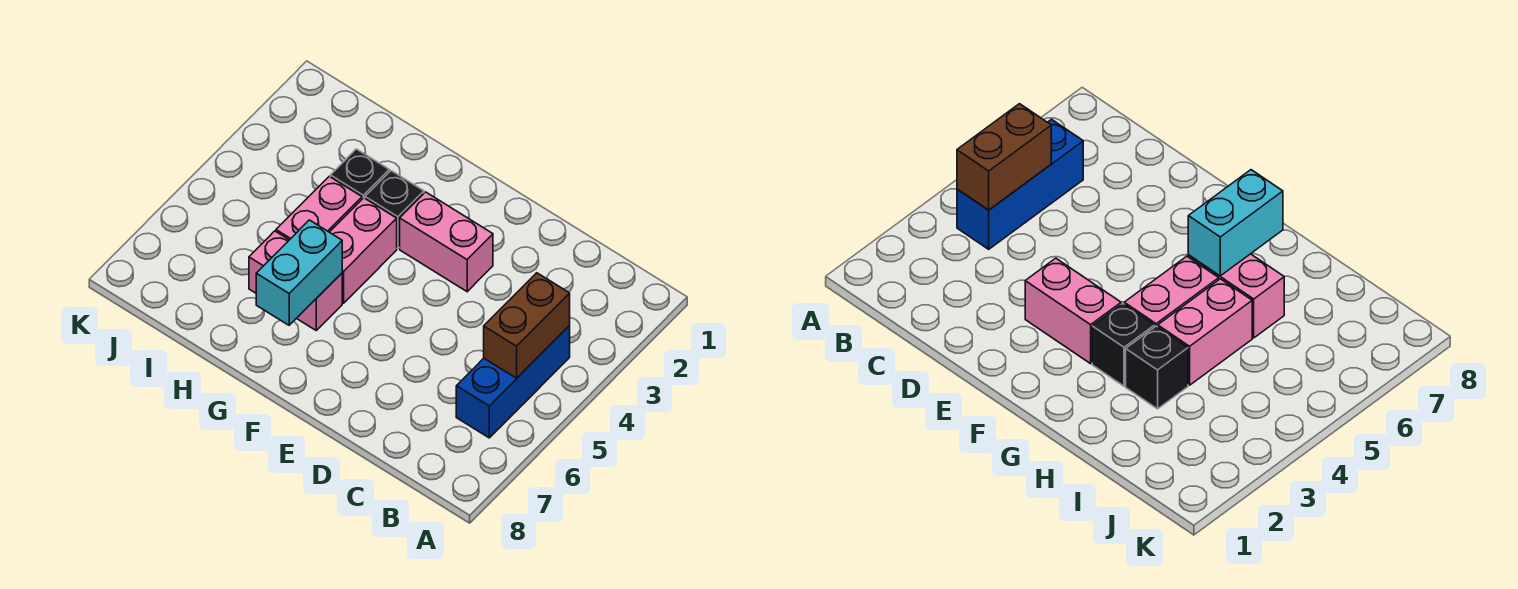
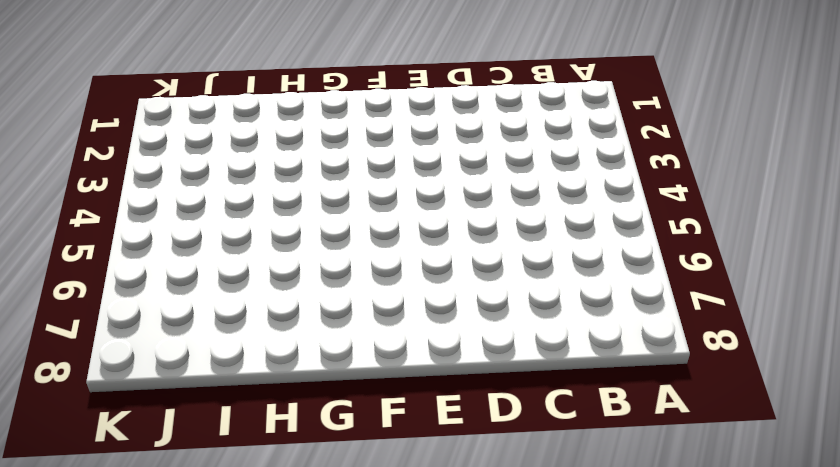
none -> blue 1x3 brick [456,326,570,438]
none -> pink 1x2 brick [400,192,493,292]

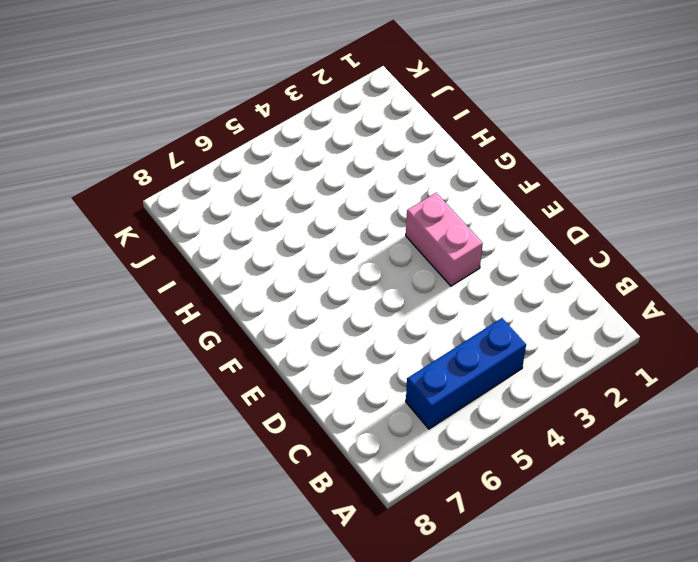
none -> black 1x1 brick [365,171,424,249]
none -> pink 1x2 brick [330,198,397,303]

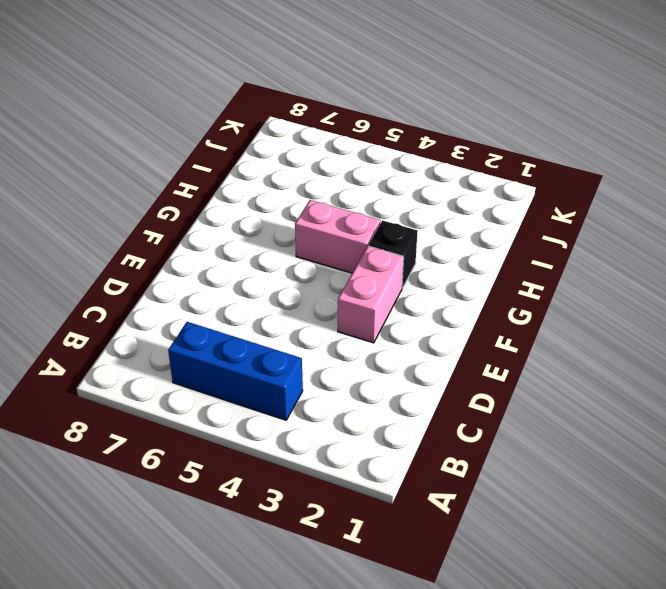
none -> pink 1x2 brick [249,231,342,330]
none -> black 1x1 brick [330,149,389,199]

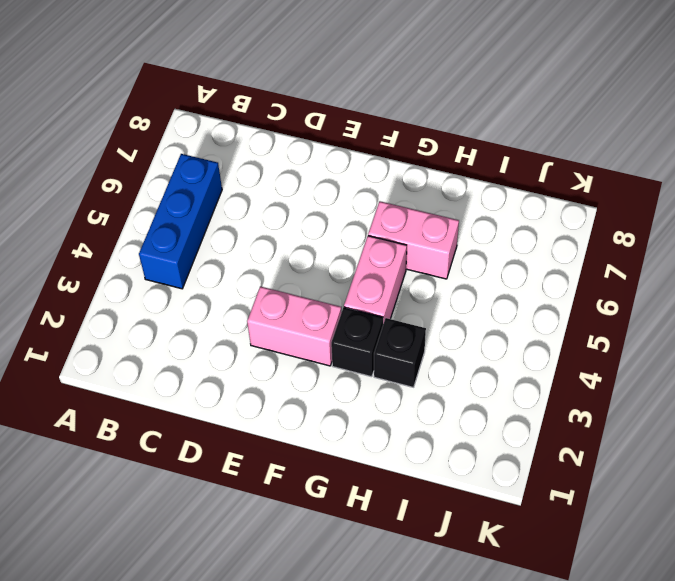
none -> pink 1x2 brick [276,176,362,240]
none -> brown 1x2 brick [484,273,570,378]

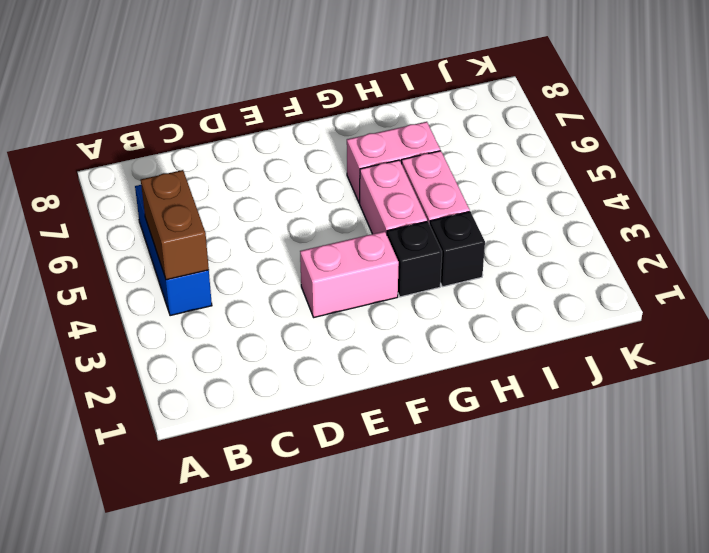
none -> cyan 1x2 brick [256,220,342,325]

